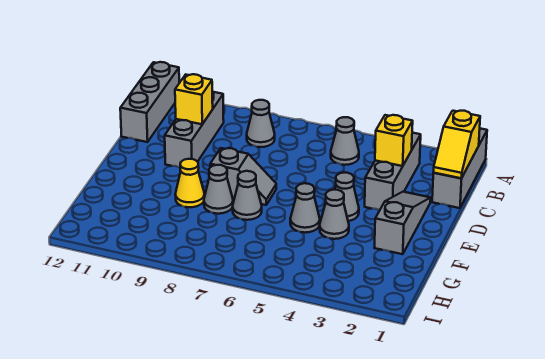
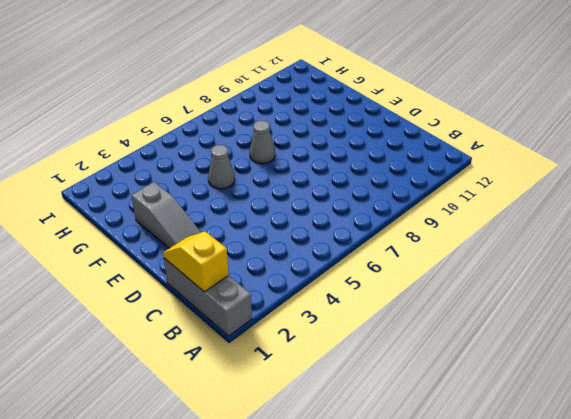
none -> grey 1x3 brick [120,62,179,142]
none -> grey 1x3 brick [365,133,421,210]
none -> grey 1x1 cone [331,117,359,165]

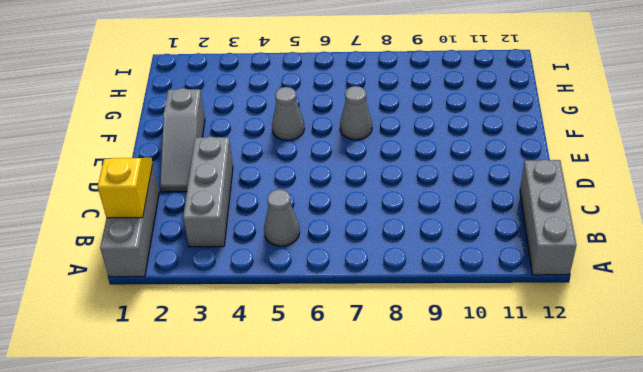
none -> grey 1x1 cone [247,100,275,147]
none -> grey 1x3 brick [165,91,224,168]
none -> grey 1x1 cone [335,173,359,221]

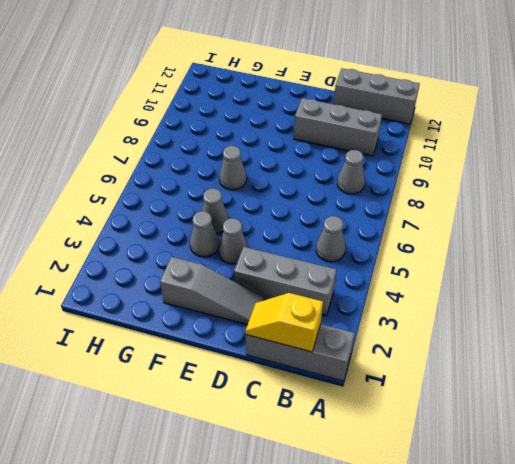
none -> grey 1x2 slope [210,148,276,205]
none -> grey 1x1 cone [204,165,233,214]
none -> yellow 1x1 cone [175,159,205,207]

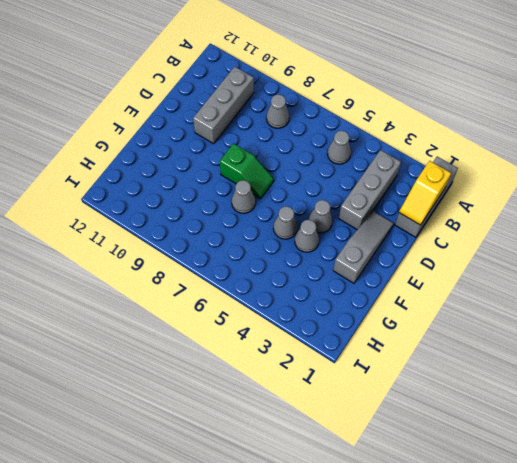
green 1x2 slope [220,144,274,199] -> grey 1x2 slope [210,148,276,205]
none -> grey 1x3 brick [120,62,179,142]
none -> grey 1x1 cone [204,165,233,214]
none -> yellow 1x1 cone [175,159,205,207]

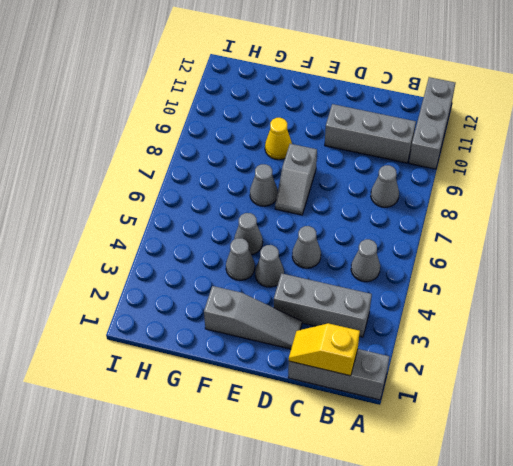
grey 1x3 brick [409,77,455,169] -> grey 1x3 brick turned to [120,62,179,142]
grey 1x1 cone [292,226,321,268] -> grey 1x1 cone moved to [204,165,233,214]
none -> yellow 1x1 brick [375,115,413,166]
none -> yellow 1x1 brick [175,74,213,124]

